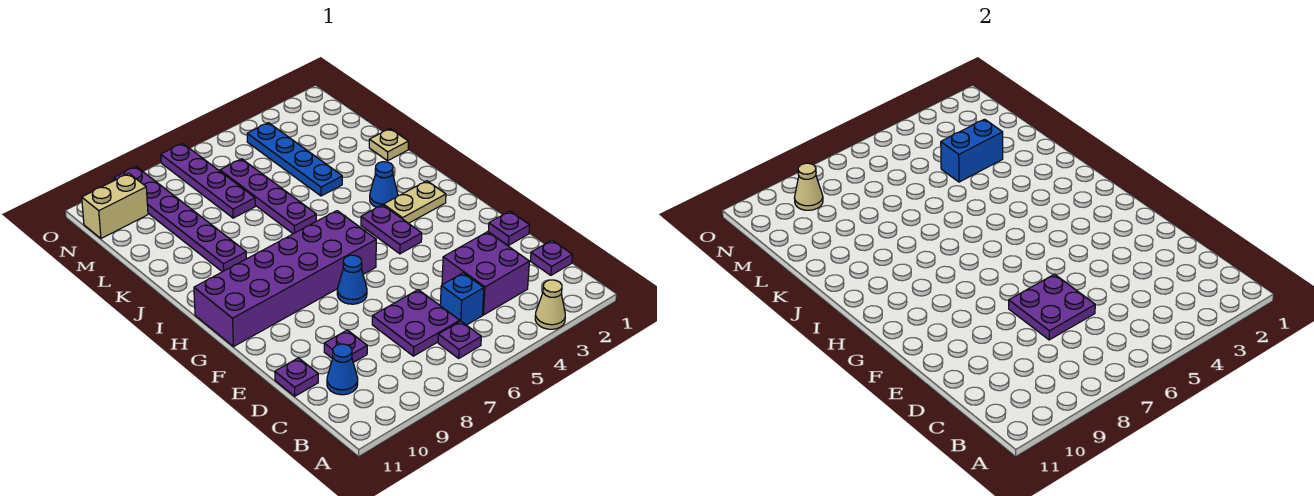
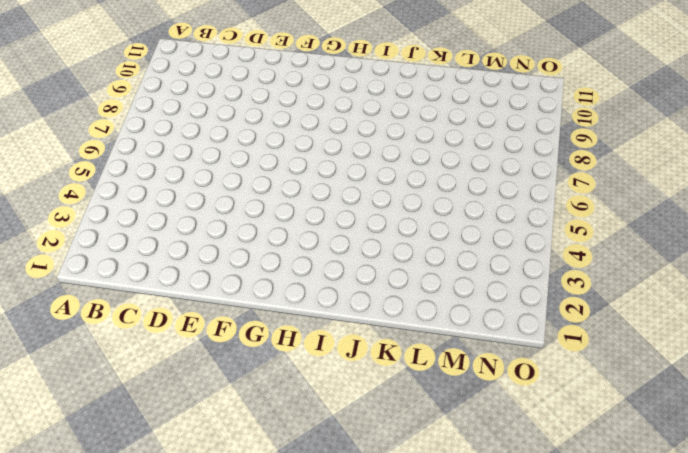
none -> tan 1x1 cone [535,280,565,329]
none -> purple 1x1 plate [438,321,481,358]
none -> purple 1x1 plate [530,240,572,275]

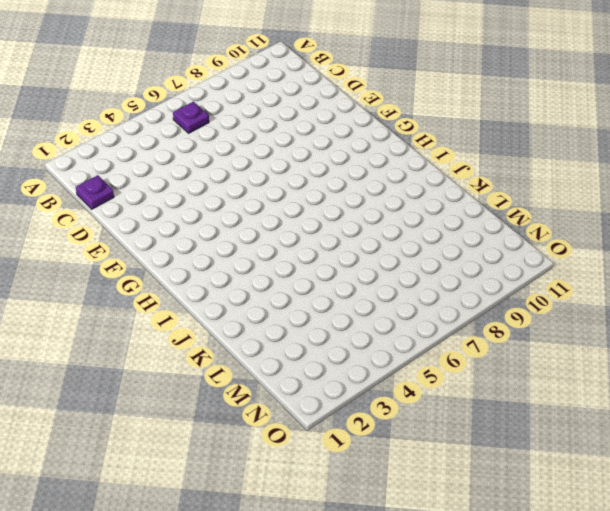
none -> tan 1x1 cone [535,280,565,329]
none -> purple 2x2 brick [442,232,529,315]
none -> blue 1x1 brick [440,273,484,325]

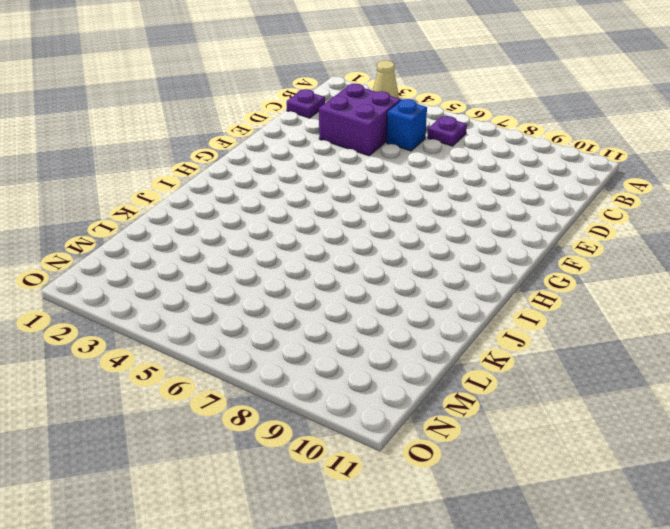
none -> purple 2x2 plate [372,290,460,356]
none -> blue 1x1 cone [327,344,358,395]
none -> purple 1x1 plate [324,330,367,363]

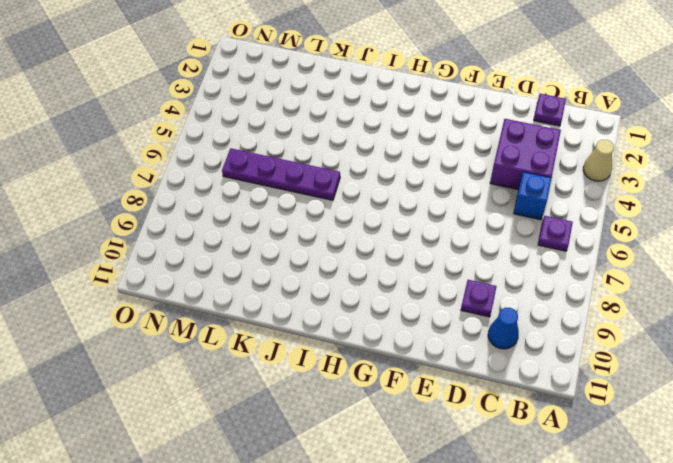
none -> purple 2x2 plate [372,290,460,356]
none -> purple 1x1 plate [275,358,318,396]
none -> purple 1x1 plate [488,211,530,245]

